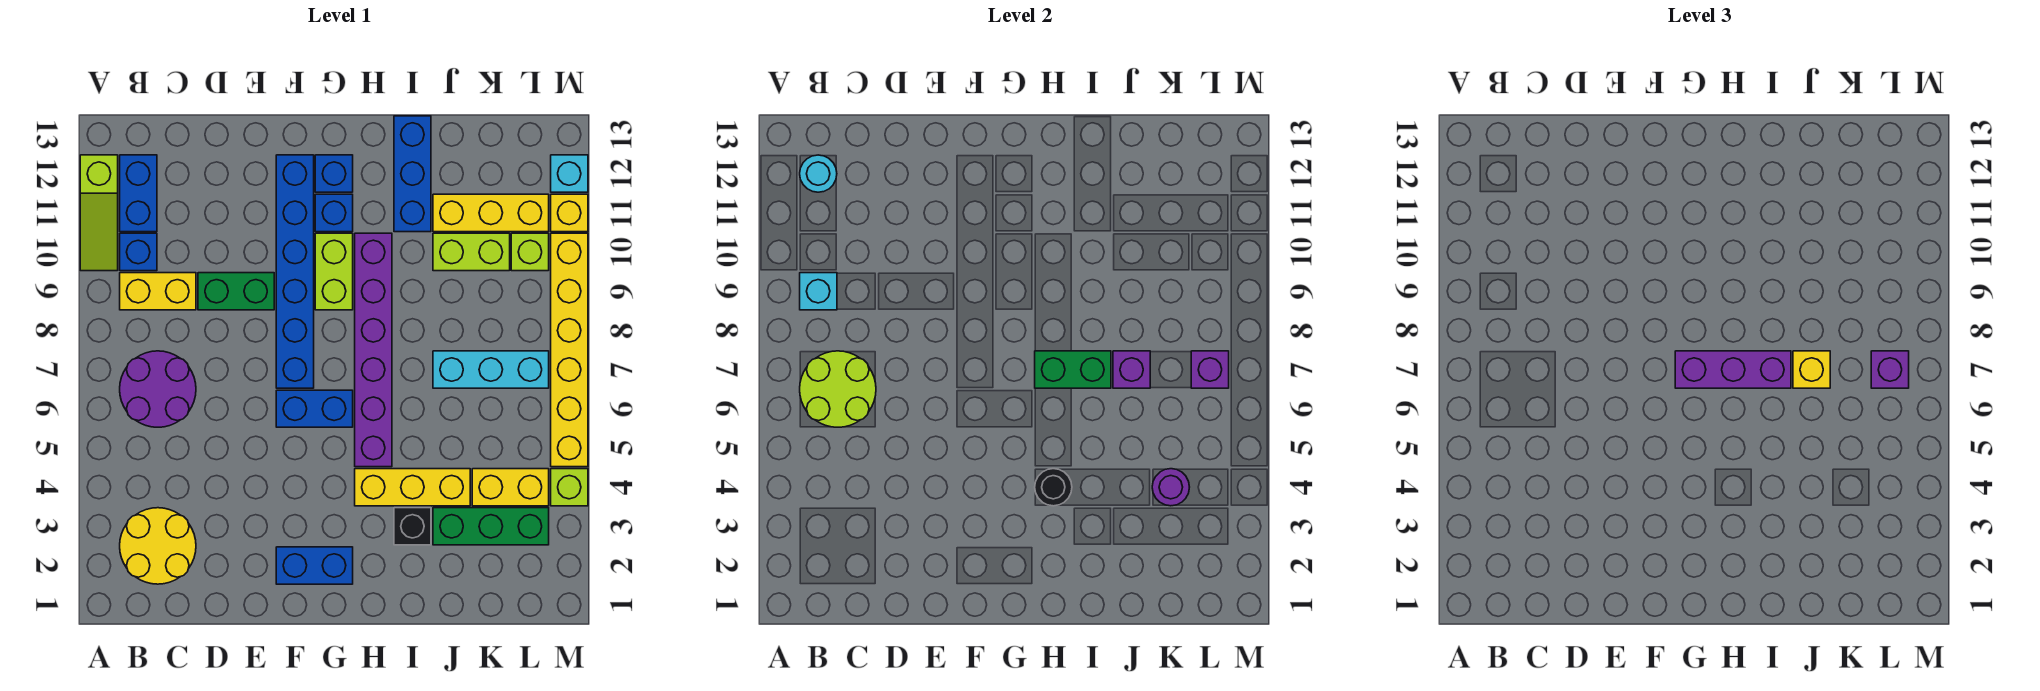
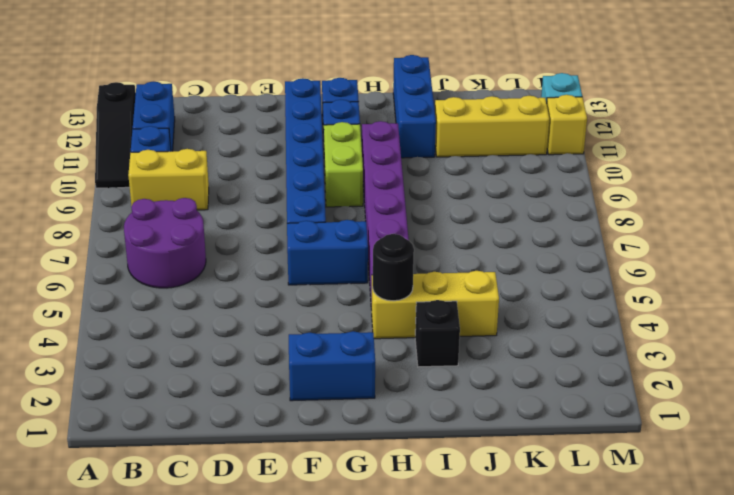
black 1x3 slope [95,82,136,188] -> lime 1x3 slope [80,155,118,271]
none -> yellow 2x2 round brick [120,508,196,584]
none -> green 1x2 brick [198,273,274,310]
none -> green 1x3 brick [433,508,549,545]
none -> cyan 1x3 brick [433,351,549,388]

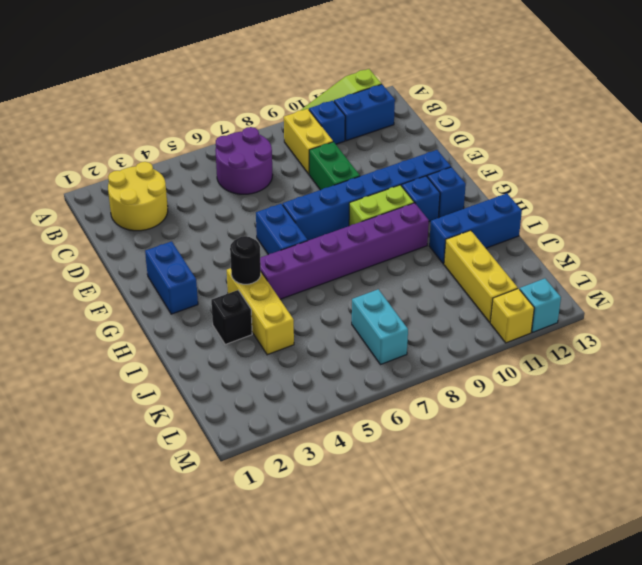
cyan 1x2 brick [352,289,408,365] -> cyan 1x3 brick [433,351,549,388]
none -> green 1x3 brick [433,508,549,545]
none -> lime 1x2 brick [433,233,510,271]
none -> yellow 1x2 brick [472,469,549,506]
none -> lime 1x1 brick [511,233,549,271]

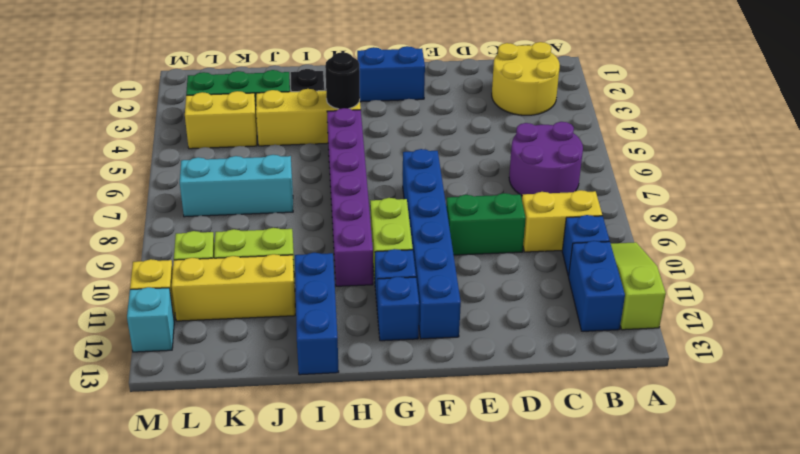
none -> blue 1x2 brick [276,390,353,427]
none -> lime 1x1 brick [551,469,588,506]
none -> yellow 1x6 brick [551,233,588,467]
none -> lime 2x2 round brick [800,351,876,427]

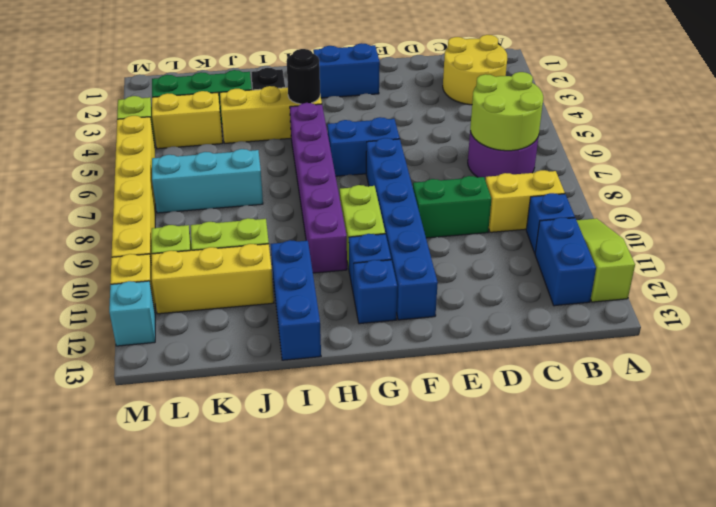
none -> cyan 1x1 brick [800,273,837,310]
none -> cyan 1x1 round brick [800,155,837,192]
none -> green 1x2 brick [1035,351,1111,388]
none -> purple 1x1 brick [1113,351,1150,388]

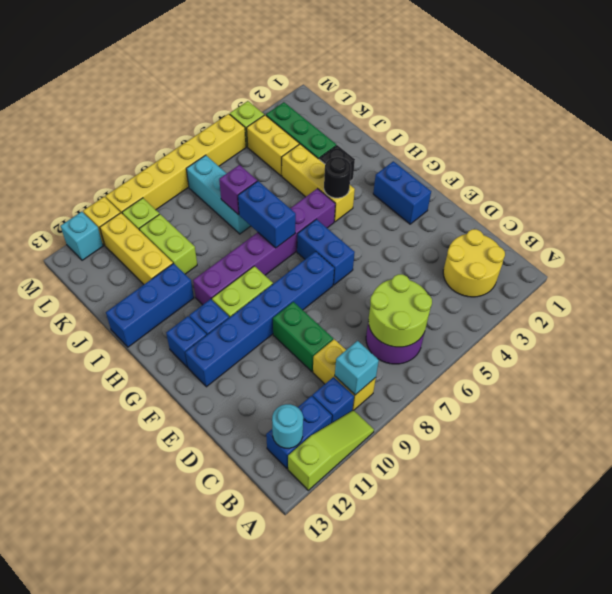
blue 1x2 brick [238,181,296,248] -> green 1x2 brick [1035,351,1111,388]
none -> purple 1x1 round brick [1152,469,1189,506]
none -> purple 1x1 brick [1191,351,1229,388]
none -> purple 1x3 brick [1675,351,1791,388]
none -> yellow 1x1 brick [1793,351,1830,388]

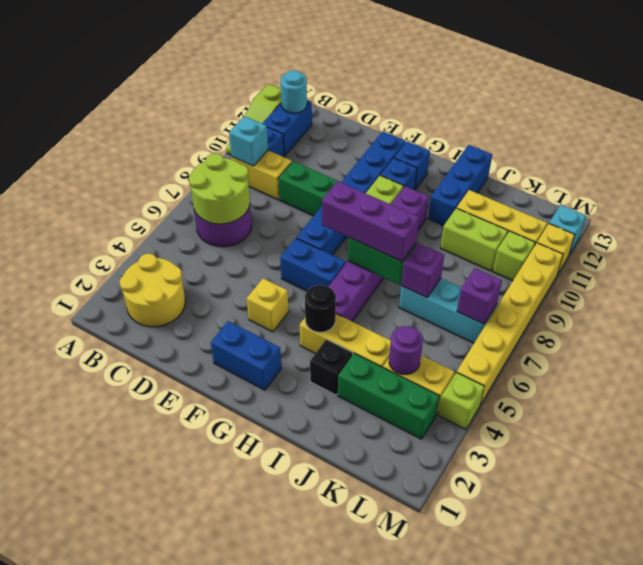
yellow 1x1 brick [247,278,289,332] -> yellow 1x1 brick moved to [1793,351,1830,388]
none -> purple 1x1 brick [1871,351,1909,388]

